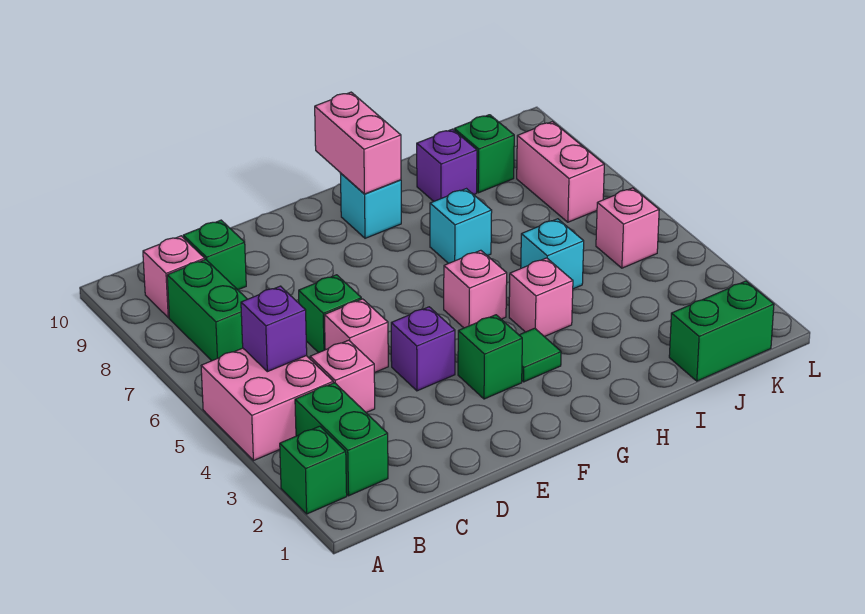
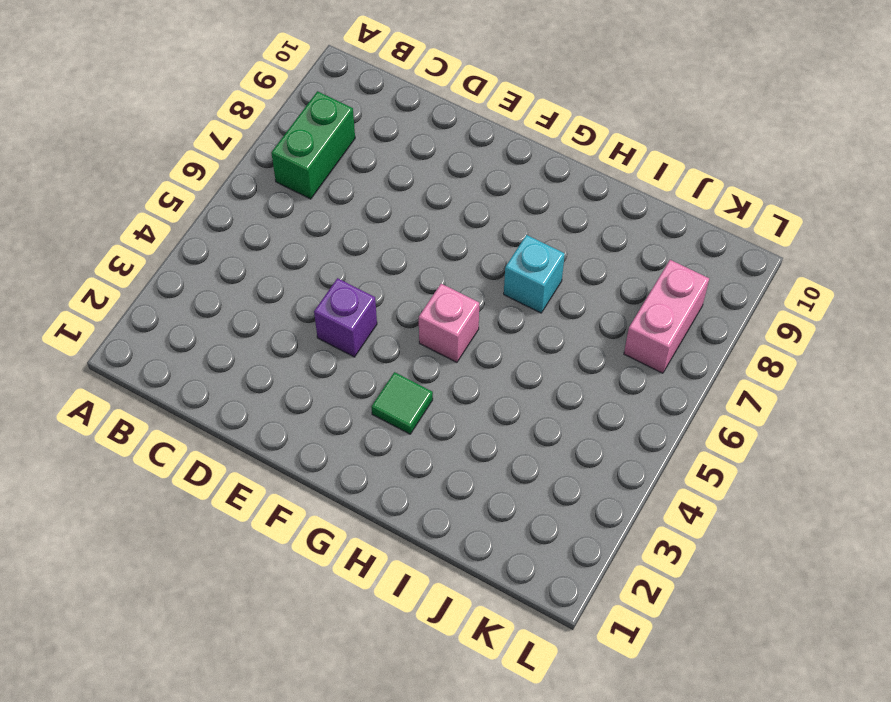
none -> green 1x1 brick [280,426,347,514]
none -> pink 2x2 brick [201,348,333,461]
none -> green 1x2 brick [295,383,388,496]

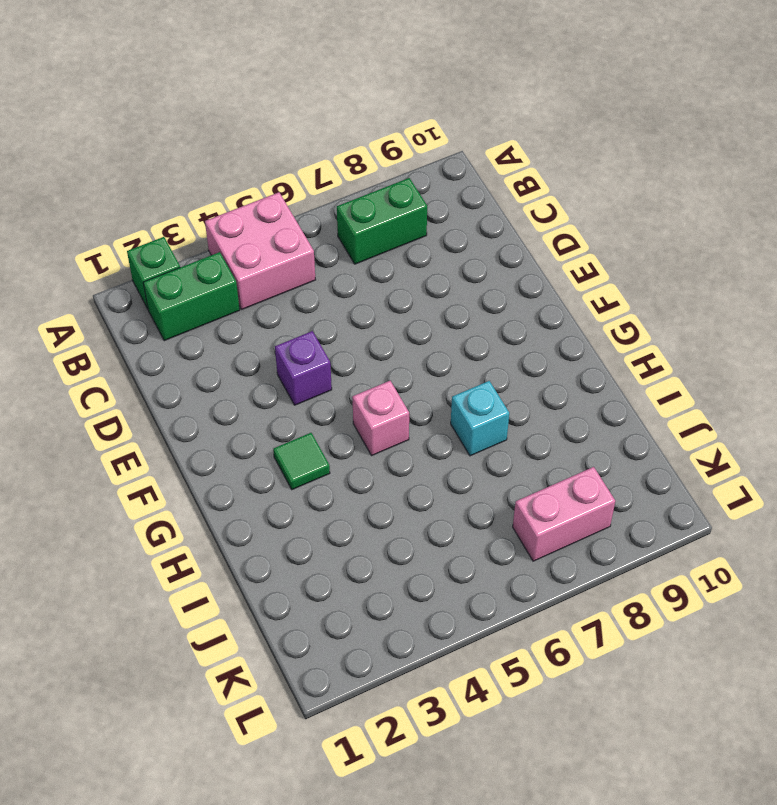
none -> pink 1x1 brick [143,236,205,318]
none -> pink 1x1 brick [310,340,375,413]
none -> green 1x1 brick [183,220,246,290]

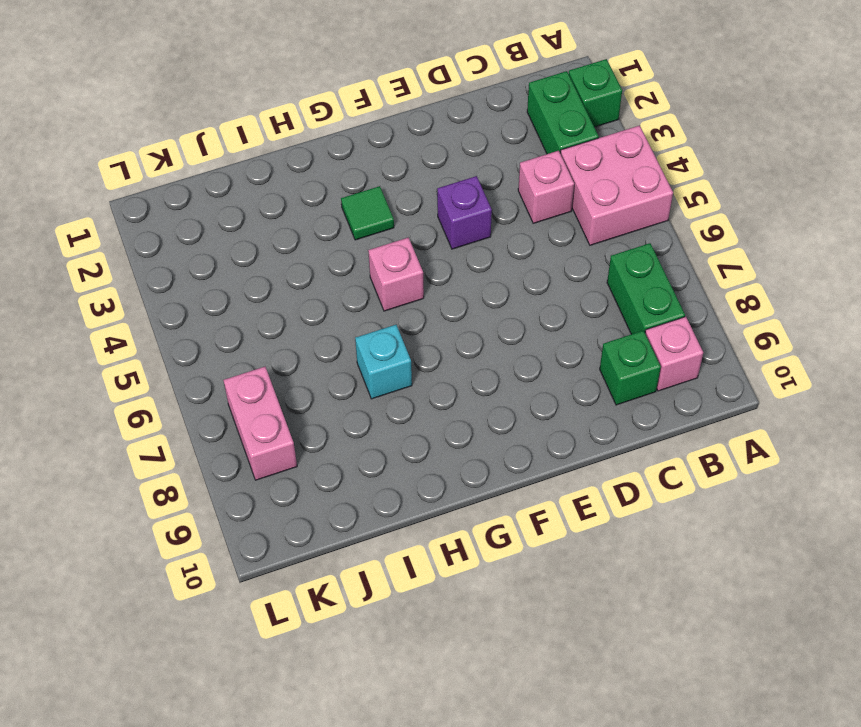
none -> pink 1x1 brick [324,299,388,373]
none -> green 1x1 brick [299,275,361,353]
none -> green 1x1 brick [458,315,522,399]

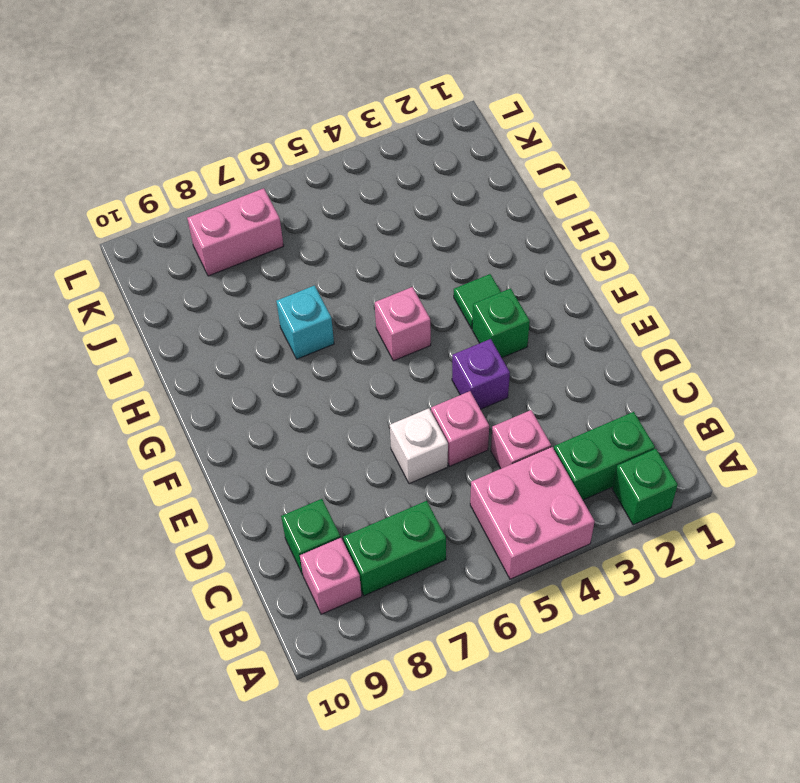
white 1x1 brick [390,408,448,484] -> green 1x1 brick [299,275,361,353]
none -> cyan 1x1 brick [340,173,401,238]
none -> pink 1x1 brick [509,258,573,337]
none -> cyan 1x1 brick [521,219,584,289]

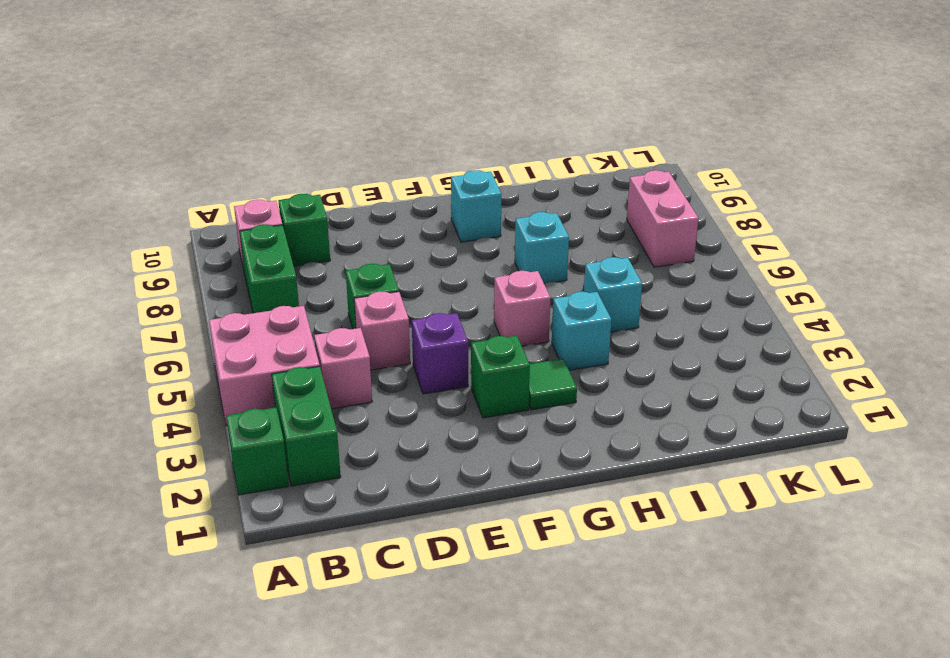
cyan 1x1 brick [552,292,611,370] -> pink 1x1 brick [509,258,573,337]
none -> purple 1x1 brick [417,129,477,201]
none -> green 1x2 brick [669,281,774,381]
none -> green 1x1 brick [454,115,514,193]

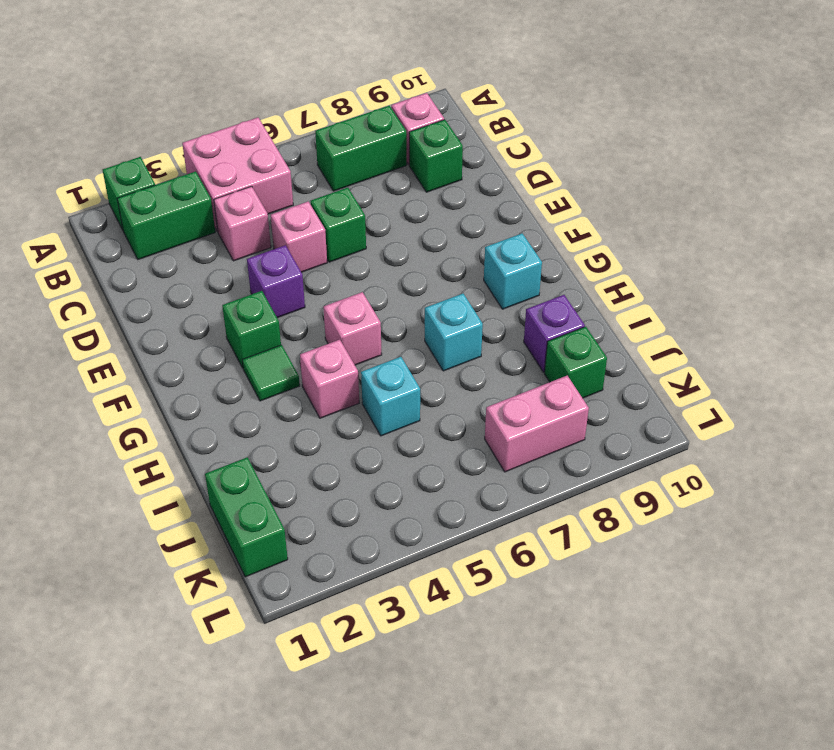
none -> pink 1x1 brick [596,188,659,268]
none -> purple 1x1 brick [241,286,307,372]
none -> pink 1x2 brick [315,92,401,194]

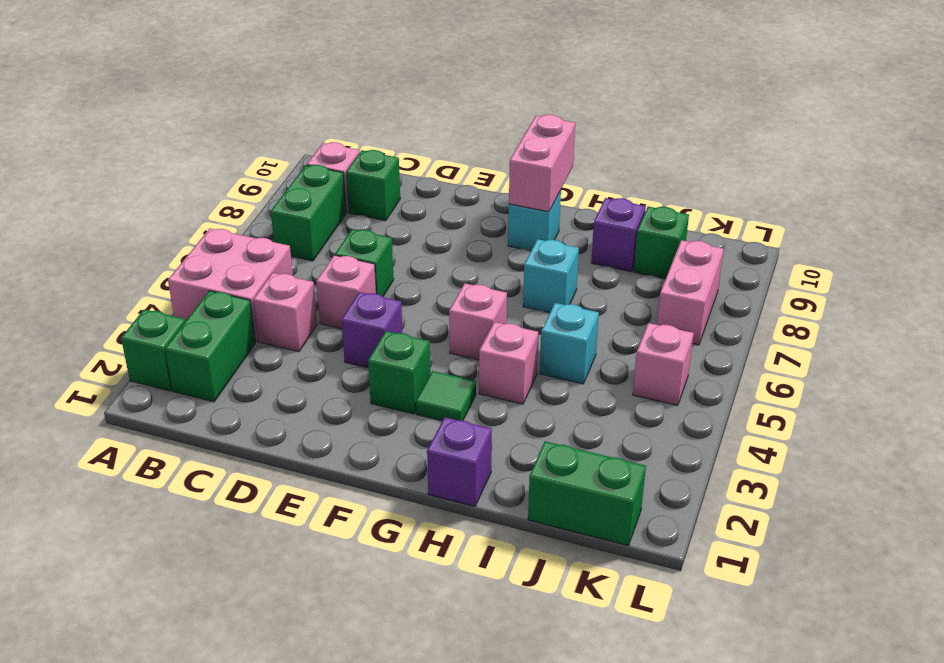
purple 1x1 brick [427,417,492,506] -> purple 1x1 brick moved to [241,286,307,372]

